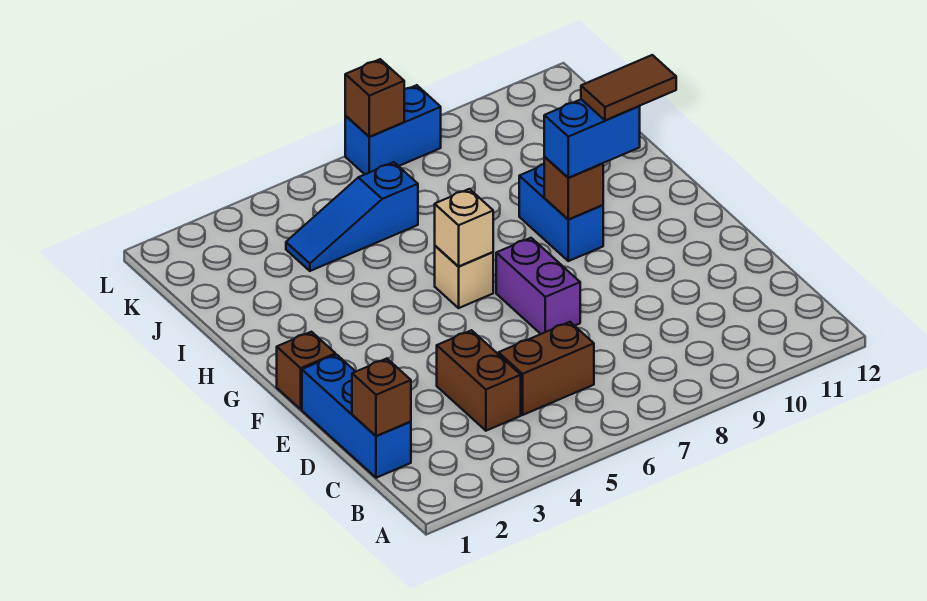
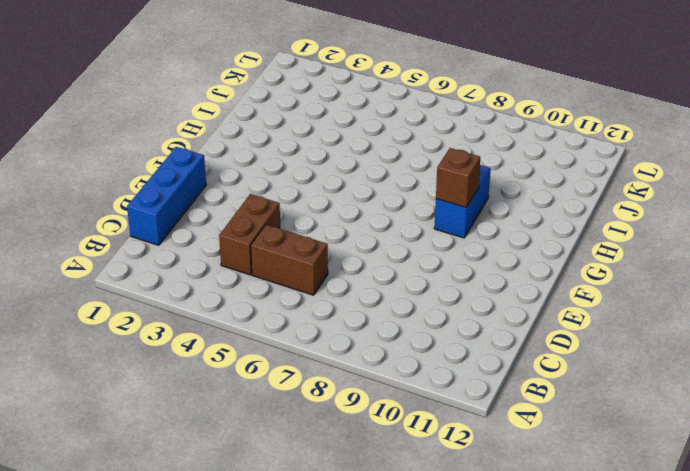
none -> purple 1x2 brick [496,238,580,334]
none -> brown 1x1 brick [277,332,335,409]
none -> tan 1x1 brick [435,246,493,308]

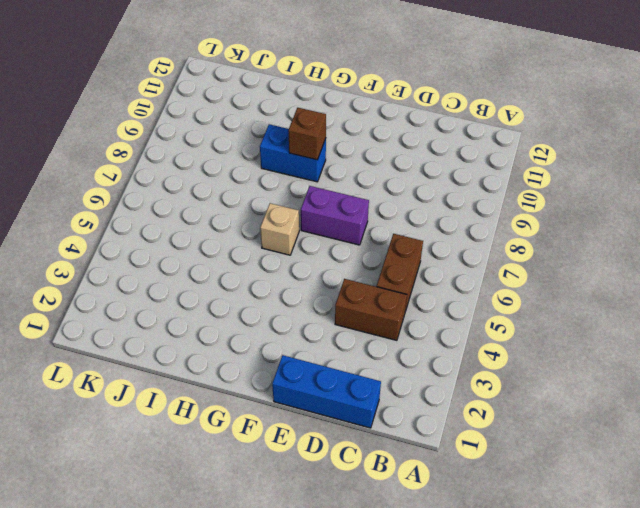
none -> brown 1x1 brick [277,332,335,409]
none -> blue 1x3 slope [286,162,418,271]
none -> blue 1x2 brick [345,85,441,174]

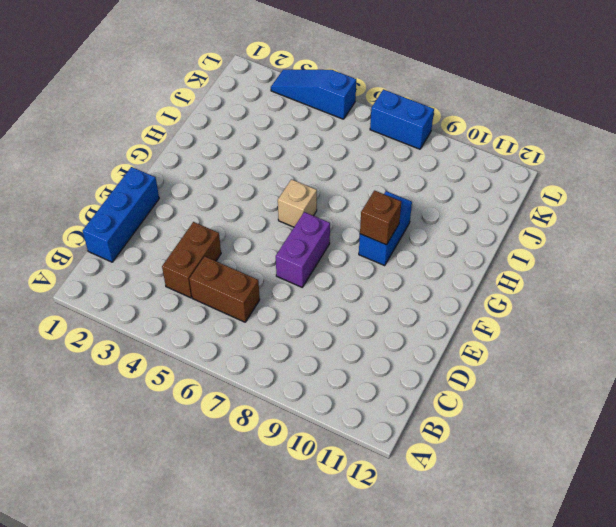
blue 1x3 slope [271,70,356,119] -> blue 1x3 slope moved to [286,162,418,271]
none -> brown 1x1 brick [277,332,335,409]
none -> brown 1x1 brick [352,359,411,436]
none -> tan 1x1 brick [435,189,493,267]

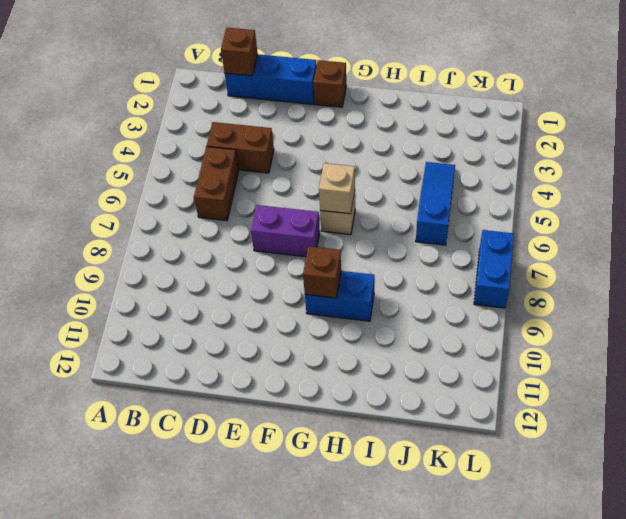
none -> brown 1x1 brick [345,59,404,137]
none -> blue 1x2 brick [544,99,640,178]
none -> brown 1x2 tile [581,55,676,121]

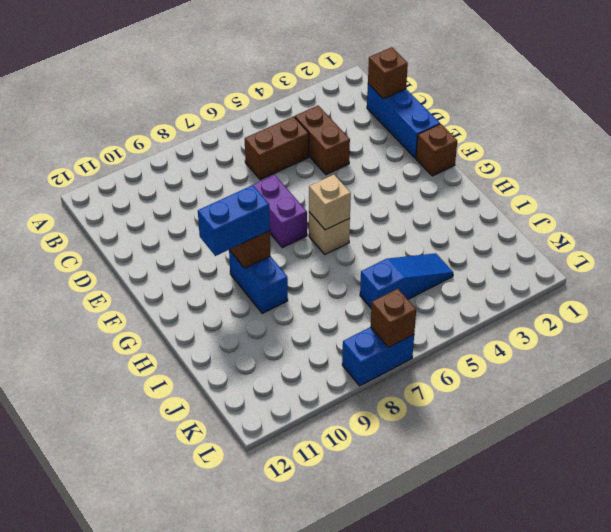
none -> brown 1x2 tile [581,55,676,121]

